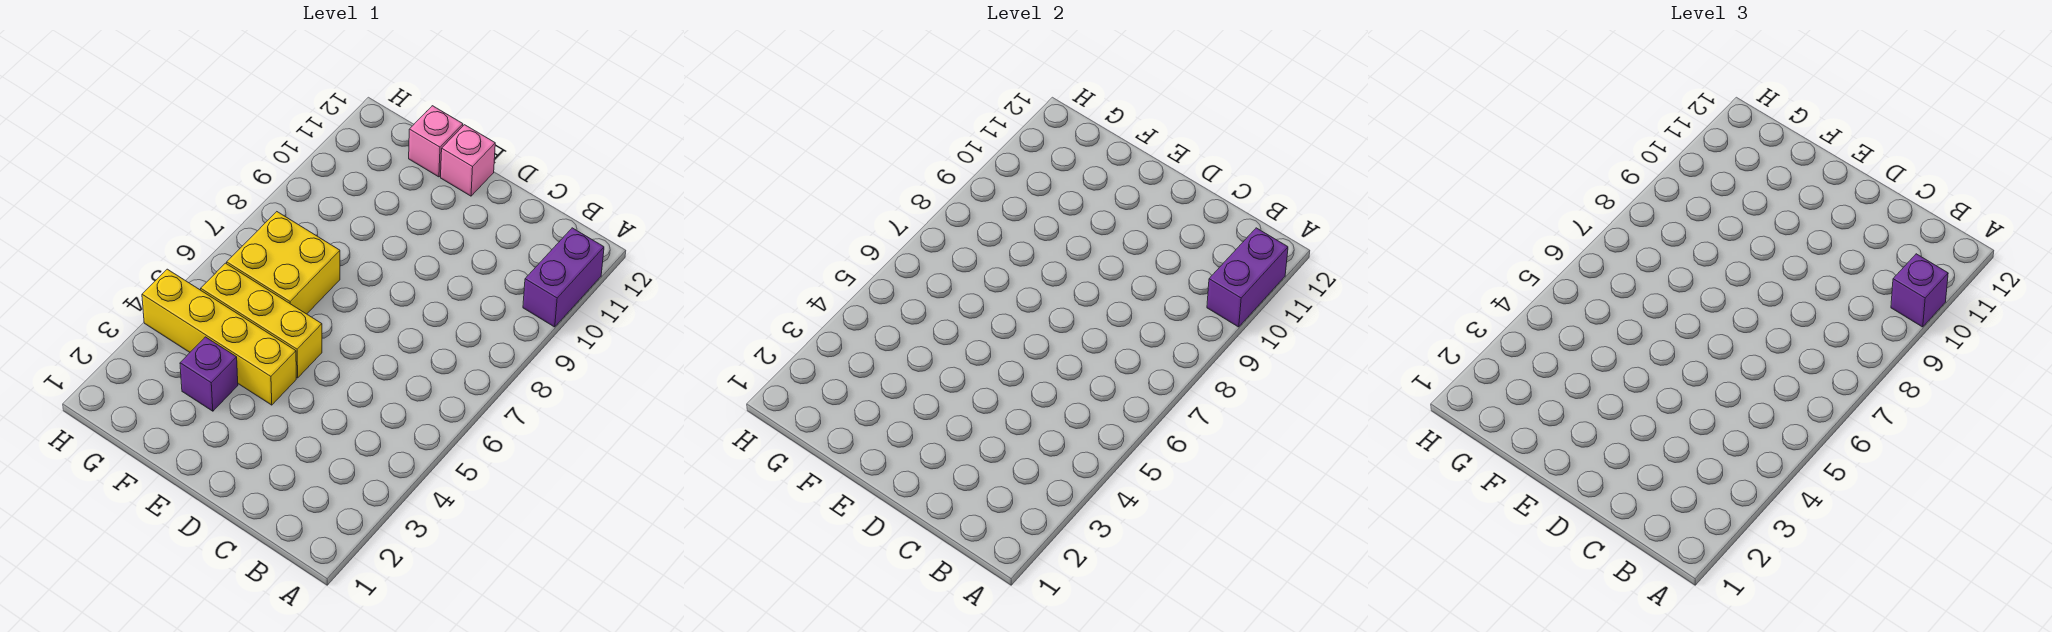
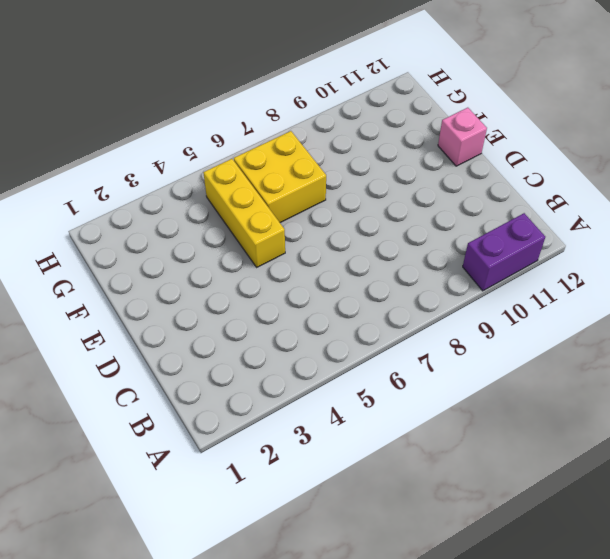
none -> yellow 1x4 brick [142,269,296,405]
none -> purple 1x1 brick [180,337,238,411]

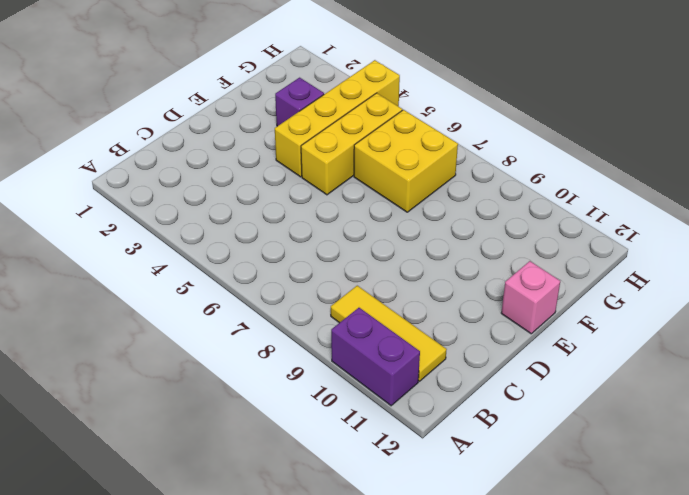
yellow 1x3 tile [331,286,447,381] -> none
none -> pink 1x1 brick [409,106,463,177]
none -> purple 1x2 brick [1207,228,1288,327]

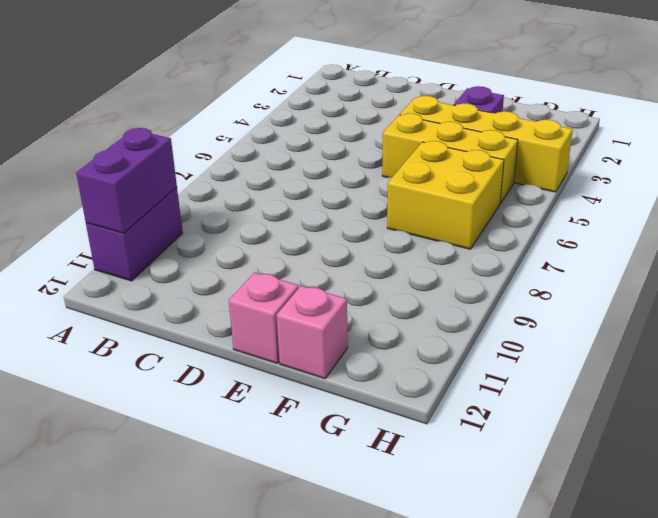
none -> purple 1x1 brick [1891,254,1948,327]

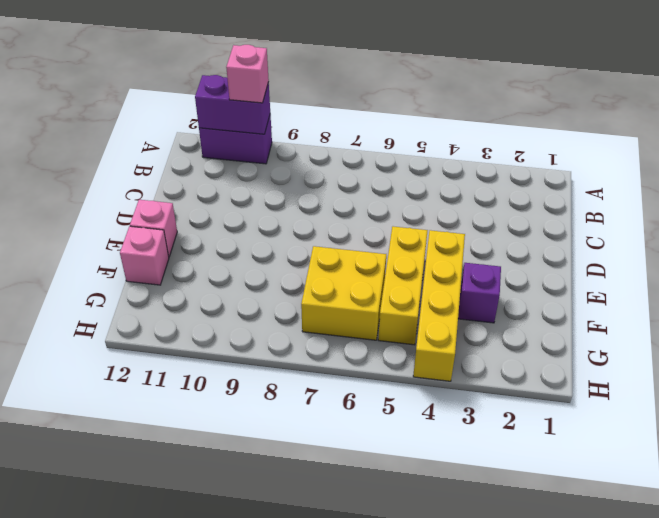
pink 1x1 brick [226,45,269,103] -> purple 1x1 brick [1891,254,1948,327]

